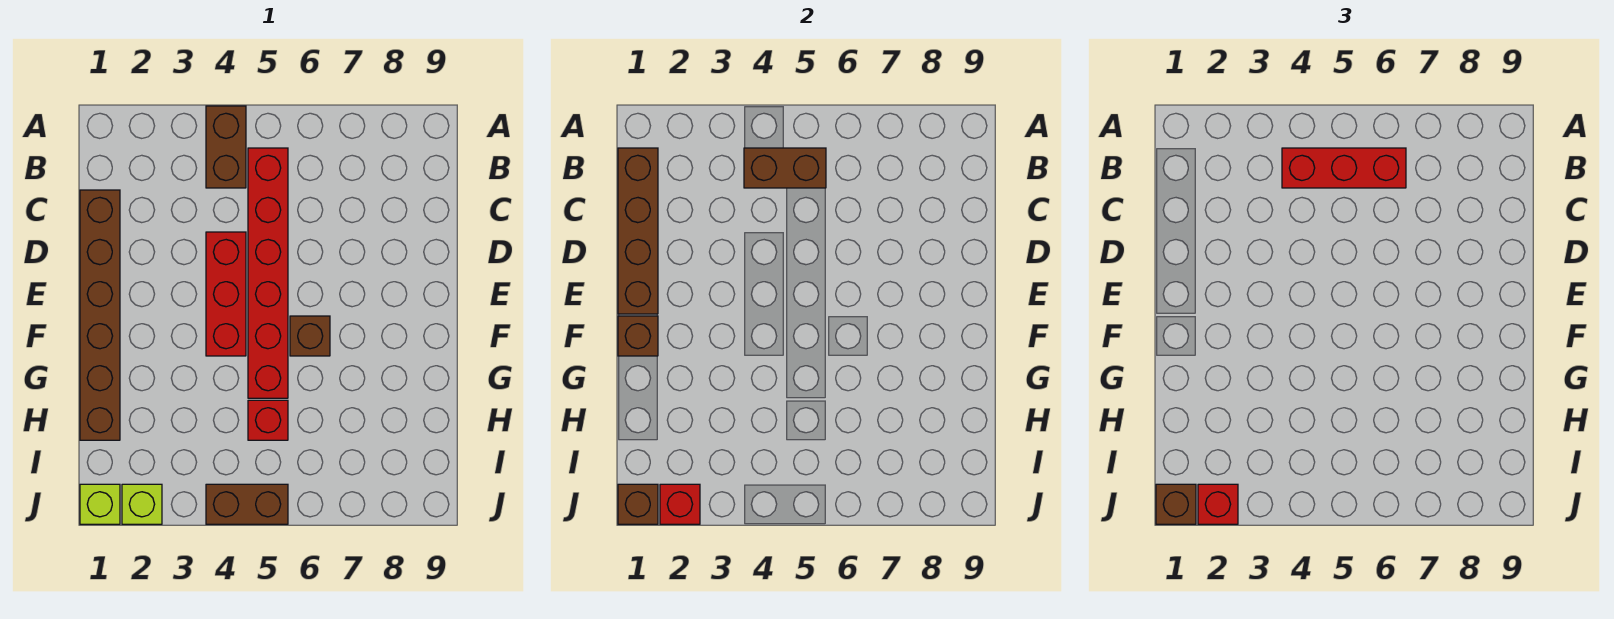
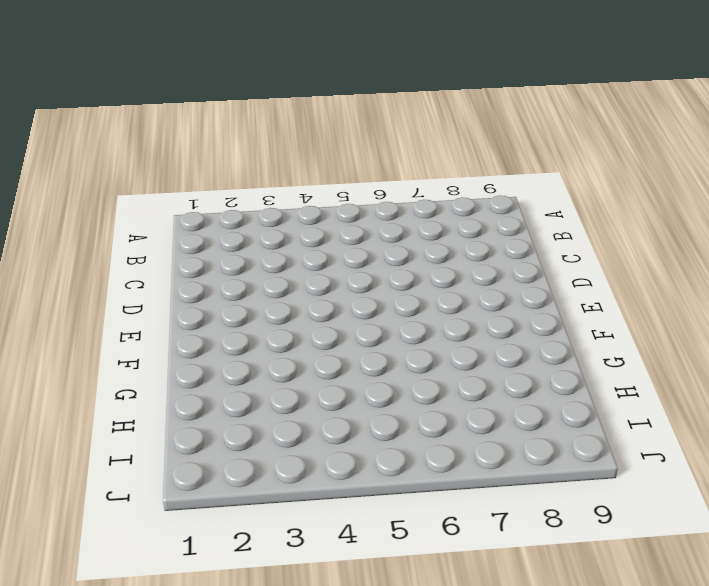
none -> brown 1x2 brick [206,106,246,188]
none -> red 1x6 brick [248,148,288,398]
none -> brown 1x6 brick [80,190,120,440]

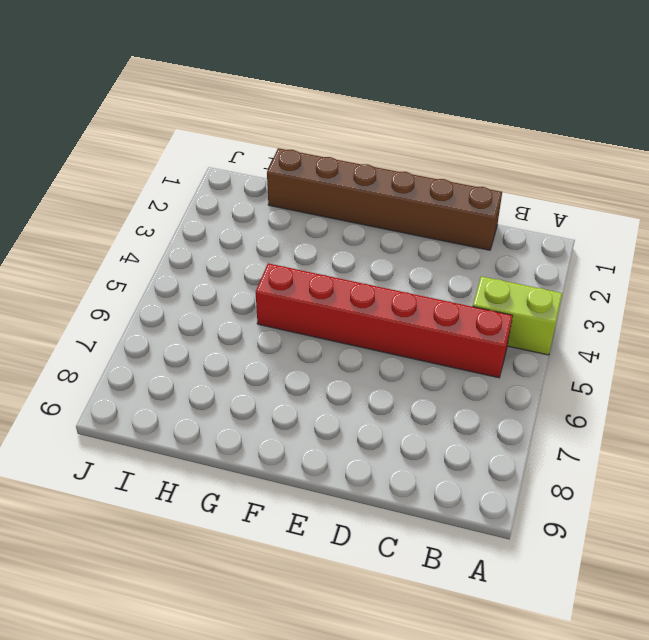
lime 1x2 brick [473,276,562,355] -> brown 1x2 brick [206,106,246,188]
none -> red 1x3 brick [206,232,246,356]
none -> brown 1x1 brick [290,316,330,356]
none -> red 1x1 brick [248,400,288,440]

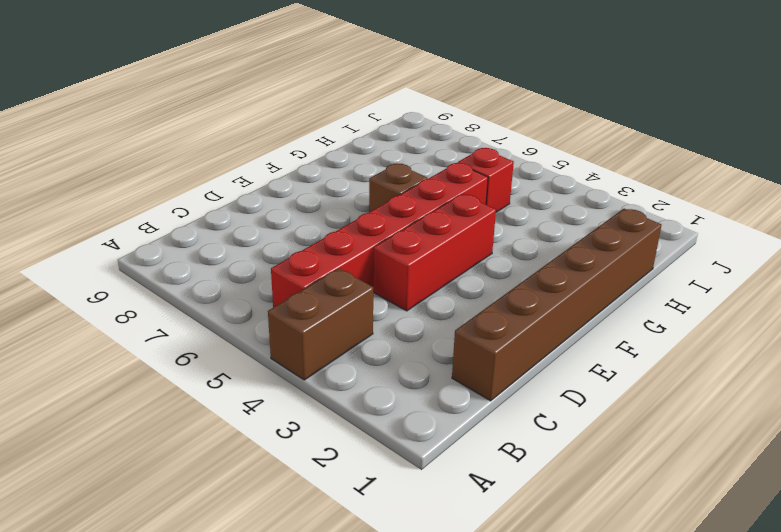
none -> lime 1x1 brick [80,484,120,524]
none -> lime 1x1 brick [122,484,162,524]
none -> brown 1x2 brick [206,484,288,524]

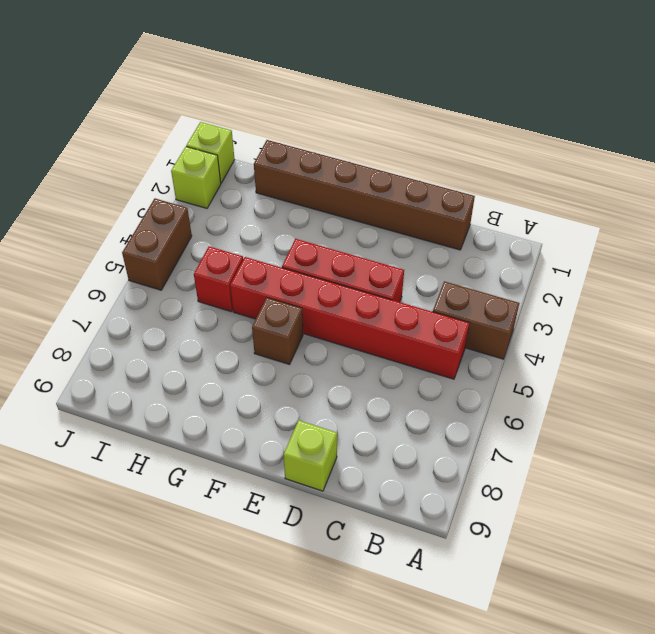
lime 1x1 brick [283,420,337,491] -> none
none -> brown 1x4 brick [618,148,658,314]
none -> brown 1x2 brick [744,148,826,188]
none -> brown 1x1 brick [618,316,658,356]

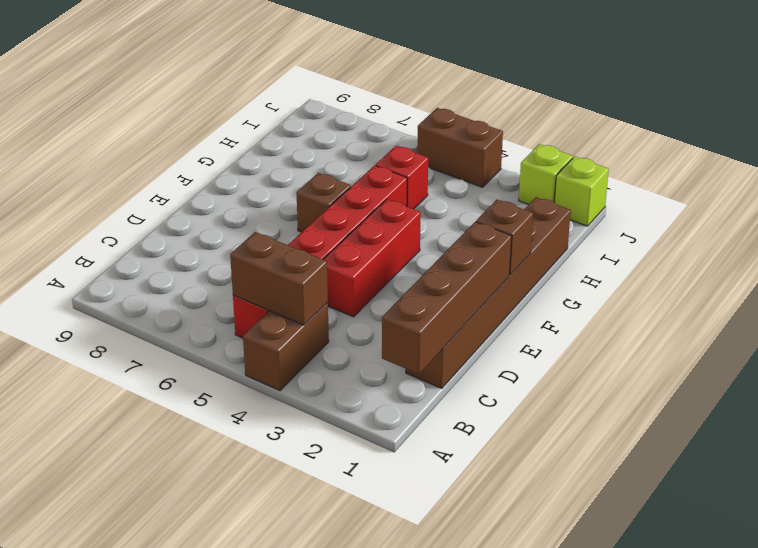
none -> brown 1x1 brick [618,484,658,524]
none -> red 1x1 brick [660,484,700,524]
none -> red 1x3 brick [1282,148,1406,188]

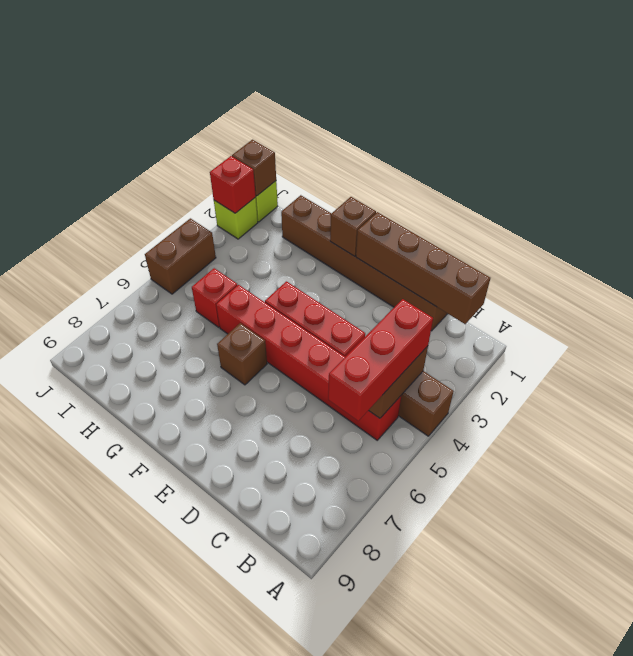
none -> brown 1x1 brick [1156,484,1196,524]
none -> red 1x1 brick [1198,484,1238,524]

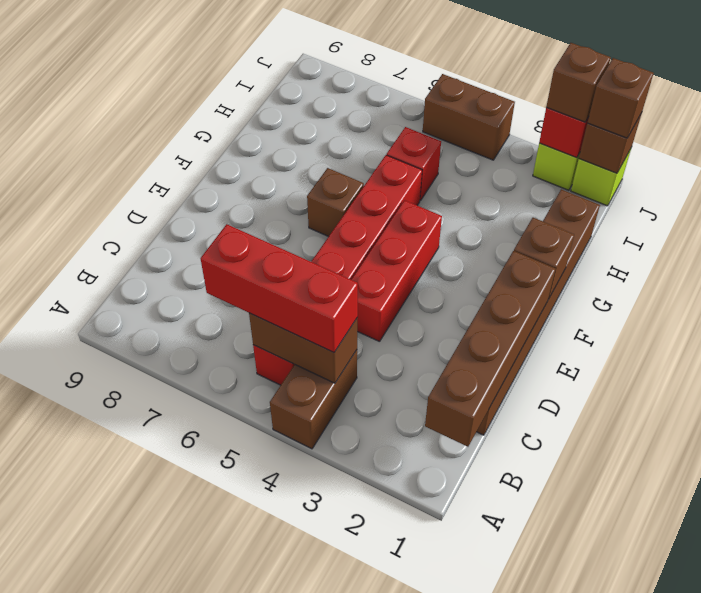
brown 1x1 brick [546,43,611,122] -> red 1x1 brick [1198,484,1238,524]

